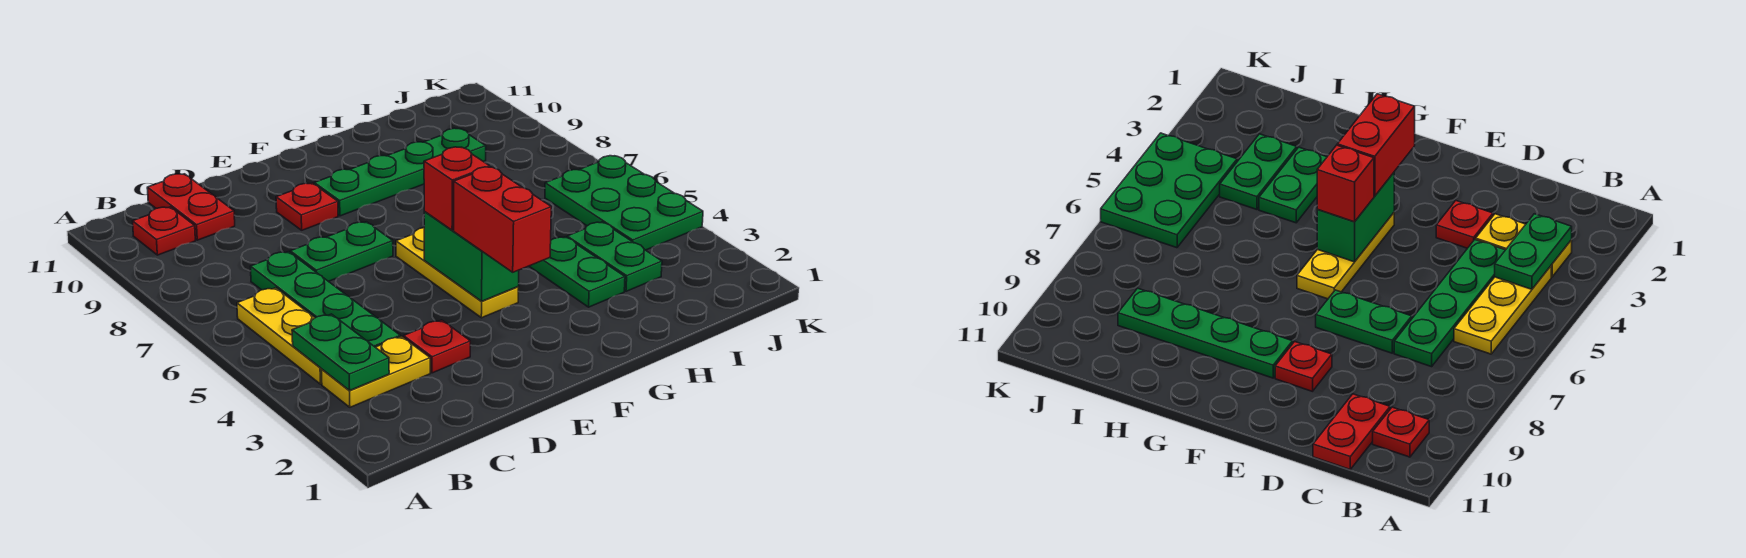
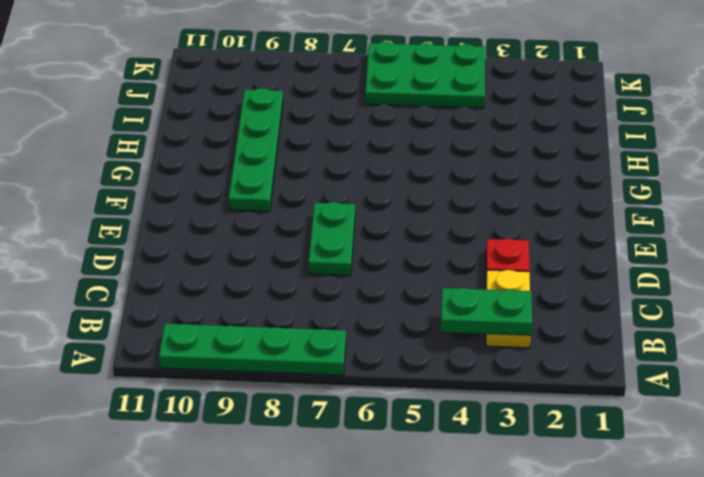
green 1x4 plate [159,324,346,375] -> green 1x4 plate moved to [250,252,400,347]
none -> yellow 1x3 plate [237,288,322,384]
none -> red 1x1 plate [133,207,195,255]
none -> red 1x2 plate [147,174,235,240]

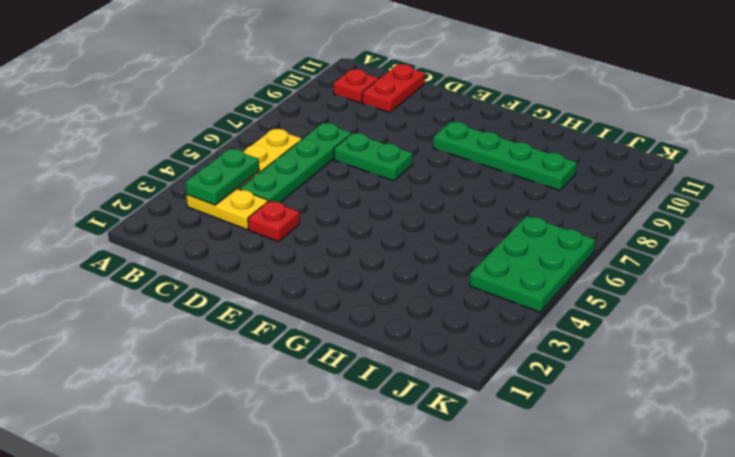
none -> red 1x1 plate [276,183,338,230]
none -> yellow 1x3 plate [396,228,518,318]
none -> green 1x2 plate [530,237,625,307]

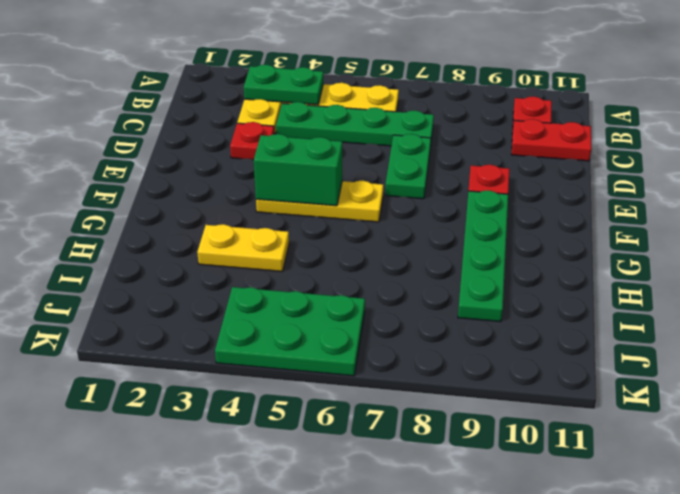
yellow 1x2 plate [197,224,289,271] -> green 1x2 plate [530,237,625,307]
none -> green 1x2 plate [567,222,662,291]
none -> red 1x2 brick [454,167,551,272]
none -> red 1x1 brick [424,147,490,230]

